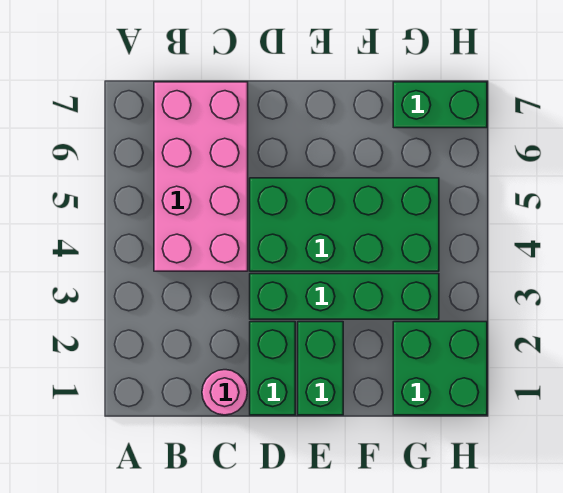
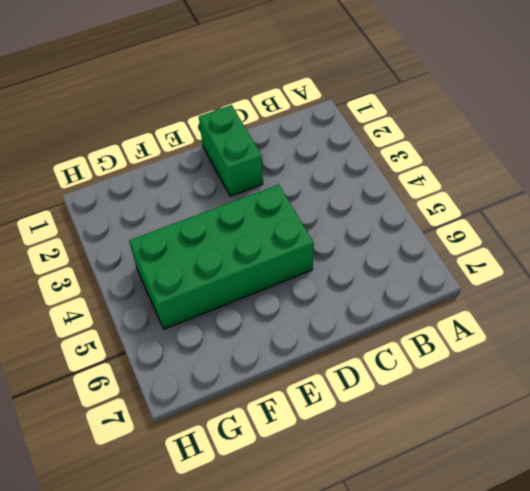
none -> pink 2x4 brick [154,82,248,271]
none -> pink 1x1 round brick [202,370,247,415]

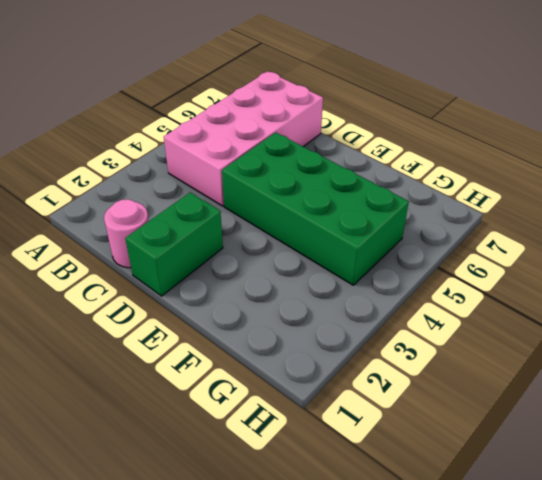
none -> green 1x4 brick [250,274,439,319]
none -> green 1x2 brick [298,322,343,415]

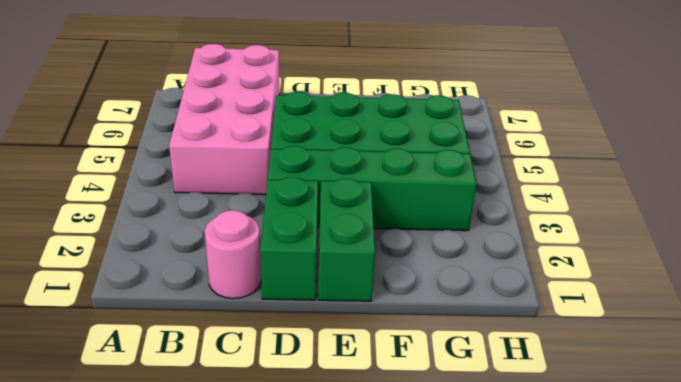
none -> green 2x2 brick [393,322,487,415]
none -> green 1x2 brick [393,82,487,128]

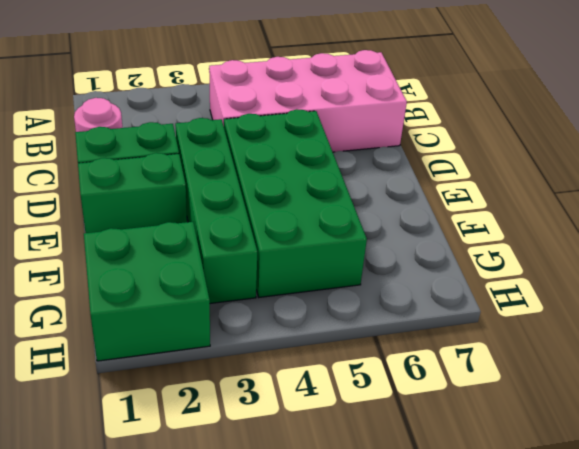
none -> green 1x2 brick [393,82,487,128]

